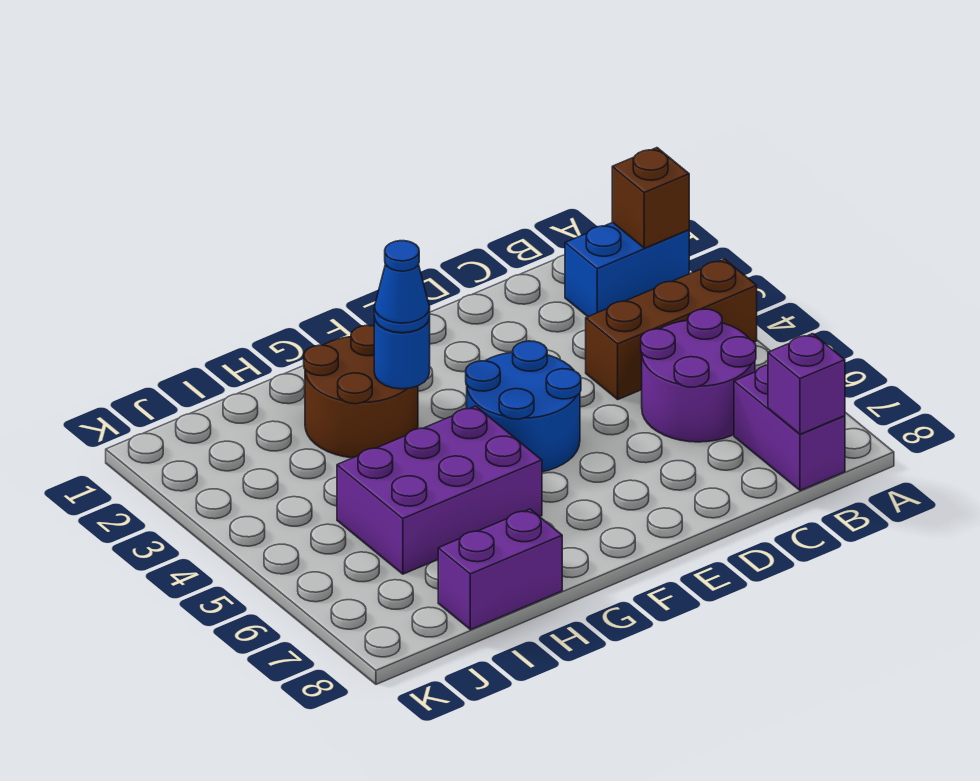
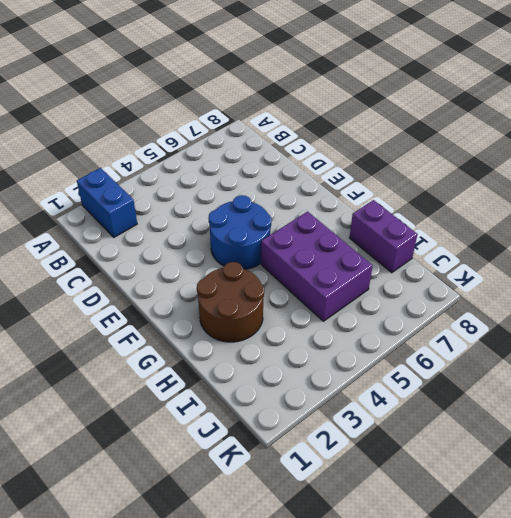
none -> brown 1x3 brick [586,259,757,399]
none -> purple 2x2 round brick [641,309,756,442]
none -> purple 1x2 brick [734,365,845,490]

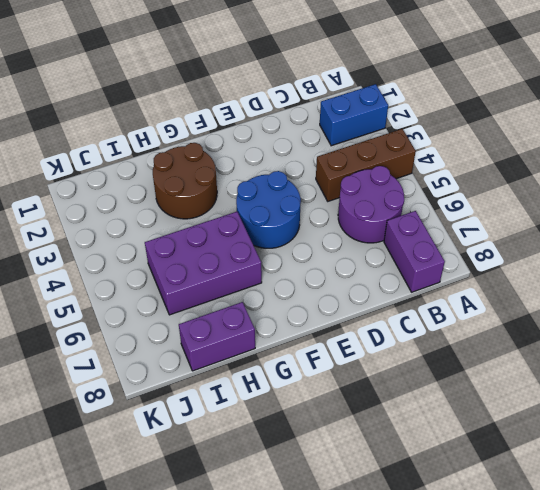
none -> brown 1x1 brick [612,148,689,248]
none -> purple 1x1 brick [768,334,845,434]
none -> blue 1x1 round brick [374,318,430,389]

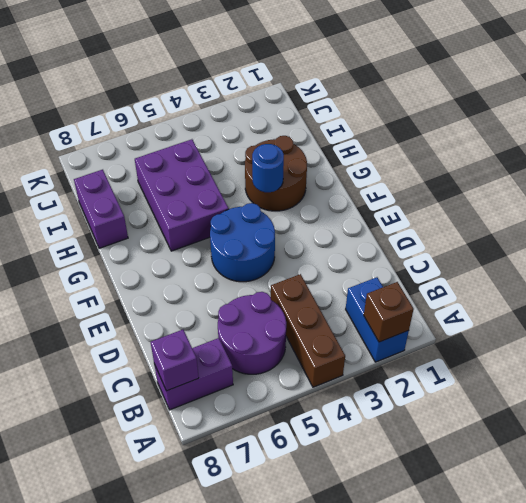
none -> blue 1x1 cone [374,241,430,333]

